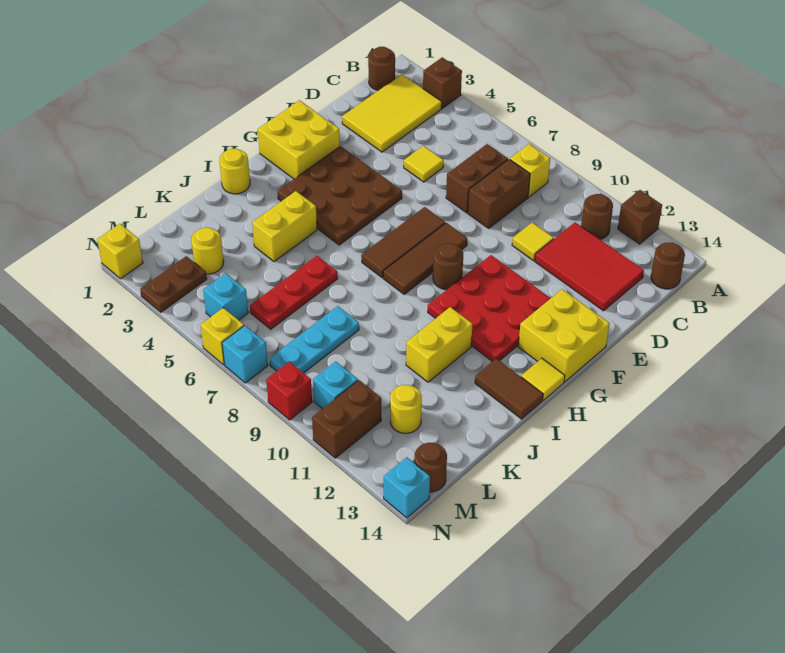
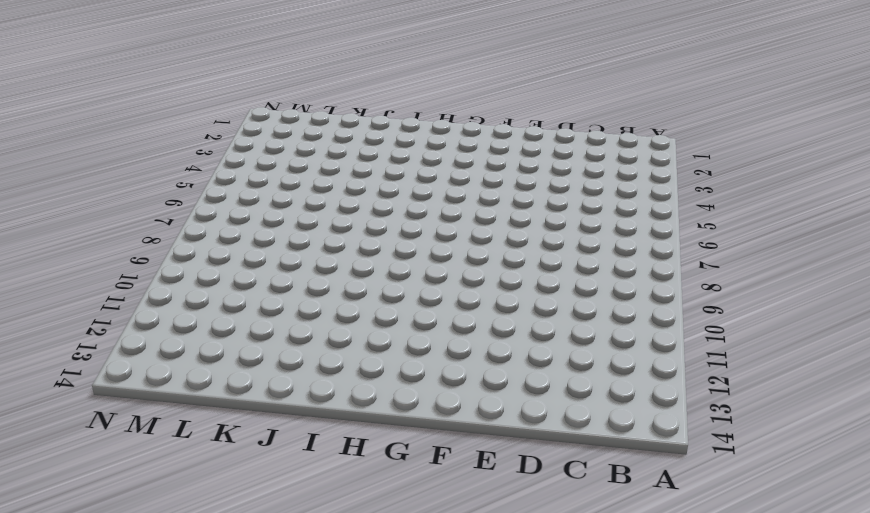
none -> brown 1x1 brick [423,57,462,108]
none -> brown 1x1 brick [618,190,662,244]
none -> brown 1x1 round brick [368,47,395,90]
none -> yellow 2x3 tile [342,74,442,152]

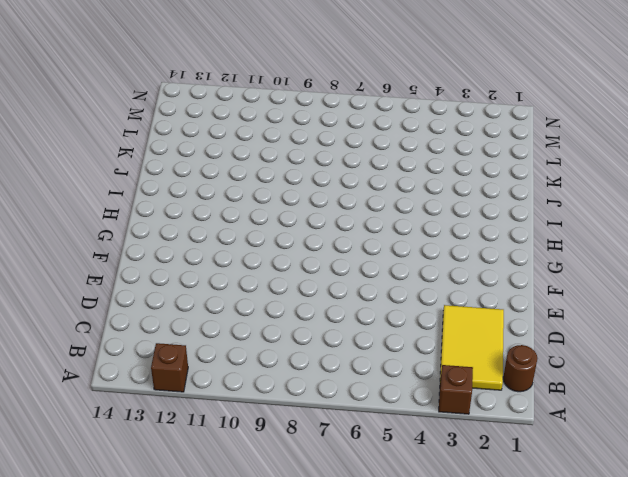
none -> yellow 1x1 brick [510,144,550,197]
none -> brown 1x1 round brick [581,194,613,239]
none -> brown 1x1 round brick [651,243,685,289]
none -> brown 1x2 brick [446,144,508,213]

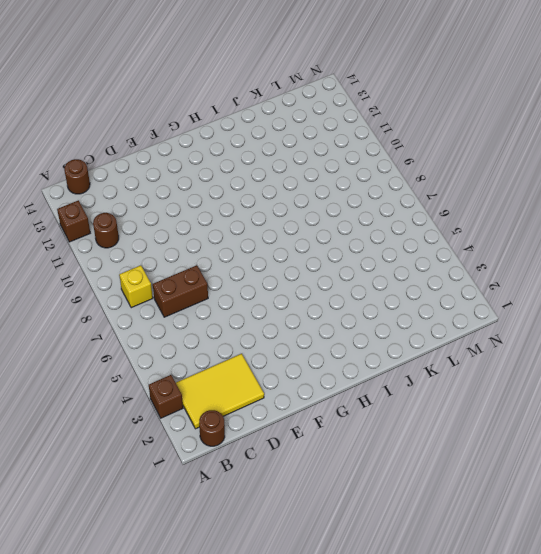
none -> brown 1x2 brick [468,159,530,228]
none -> red 2x3 tile [535,223,644,311]
none -> yellow 1x1 tile [404,146,443,182]
none -> yellow 1x1 tile [512,223,554,261]

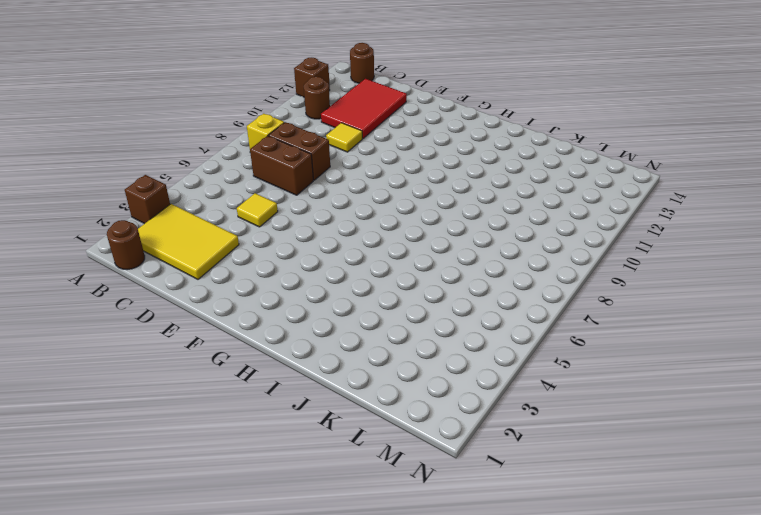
none -> yellow 2x2 brick [258,100,340,179]
none -> brown 3x3 plate [278,146,402,245]
none -> brown 1x3 tile [361,207,445,278]
none -> brown 1x3 tile [383,223,467,294]

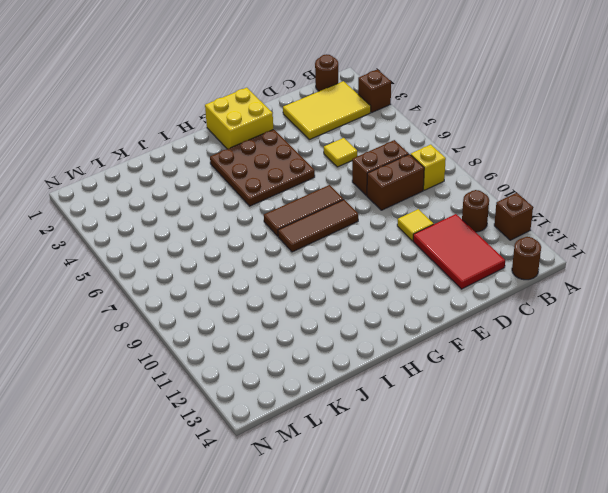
none -> red 3x3 plate [428,255,551,361]
none -> yellow 2x2 brick [518,289,610,382]
none -> brown 1x1 round brick [433,243,463,290]
none -> yellow 1x1 tile [521,358,565,400]

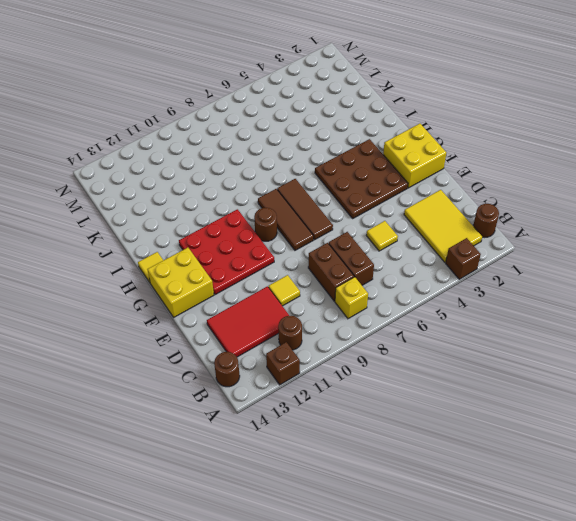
none -> yellow 1x1 round brick [219,149,250,194]
none -> yellow 1x2 brick [252,191,317,262]
none -> yellow 1x2 brick [406,307,472,382]
none -> brown 1x2 tile [475,358,543,419]

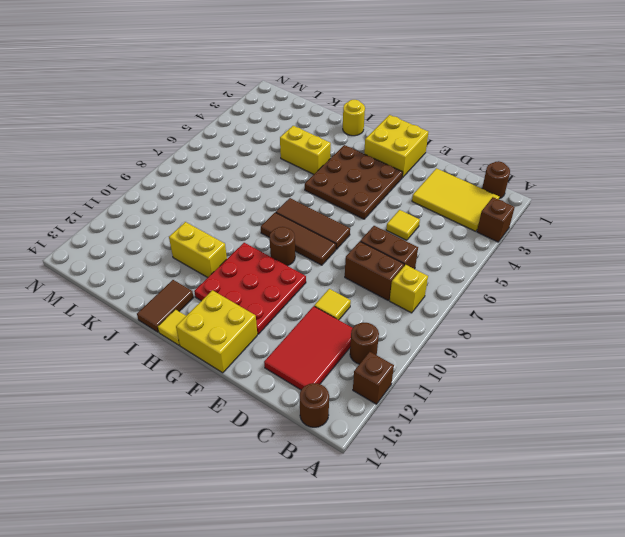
none -> red 1x3 plate [250,256,338,329]
none -> cyan 1x3 plate [270,306,359,373]
none -> yellow 1x1 round brick [191,228,224,274]
none -> yellow 1x1 round brick [390,385,422,433]

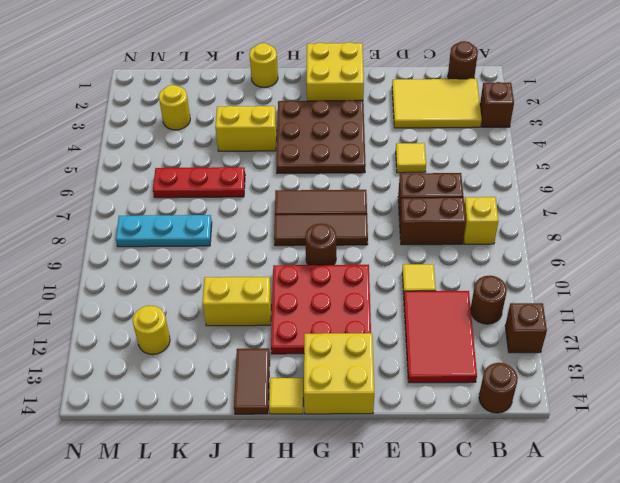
none -> brown 1x2 plate [140,256,207,312]
none -> cyan 1x1 brick [203,273,248,320]
none -> cyan 1x1 brick [313,361,358,409]
none -> brown 1x2 brick [312,380,381,458]

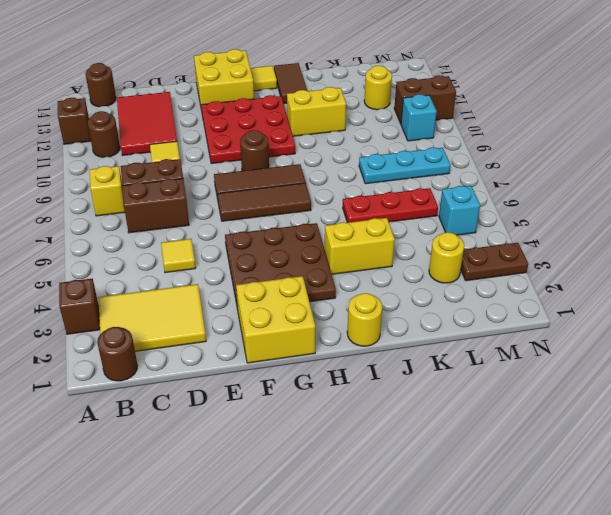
none -> brown 1x1 round brick [415,443,447,492]
none -> yellow 1x1 brick [97,224,143,279]
none -> yellow 1x1 brick [200,308,244,365]
none -> cyan 1x1 brick [222,326,268,383]

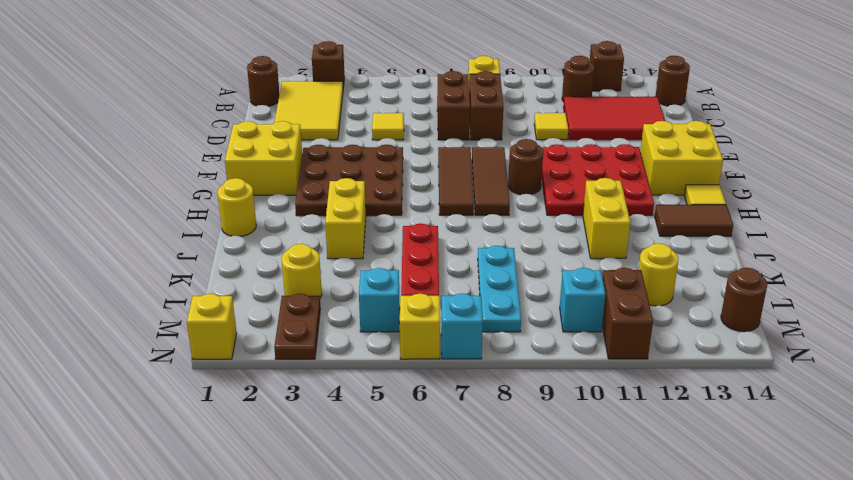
none -> red 1x1 brick [266,362,312,420]
none -> cyan 1x1 brick [384,457,430,518]

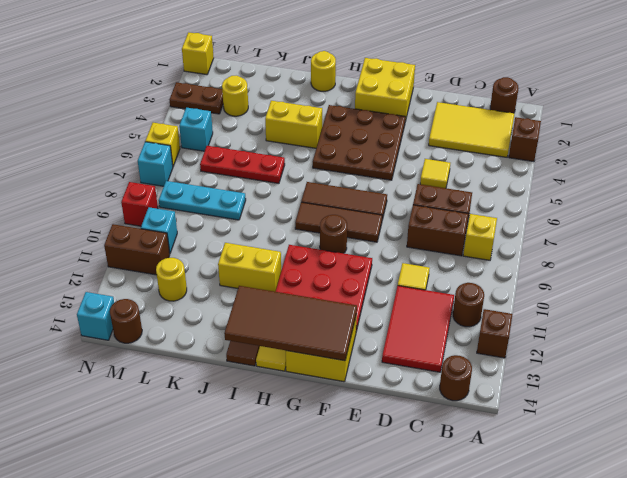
brown 2x4 tile [224,286,357,361] -> none

